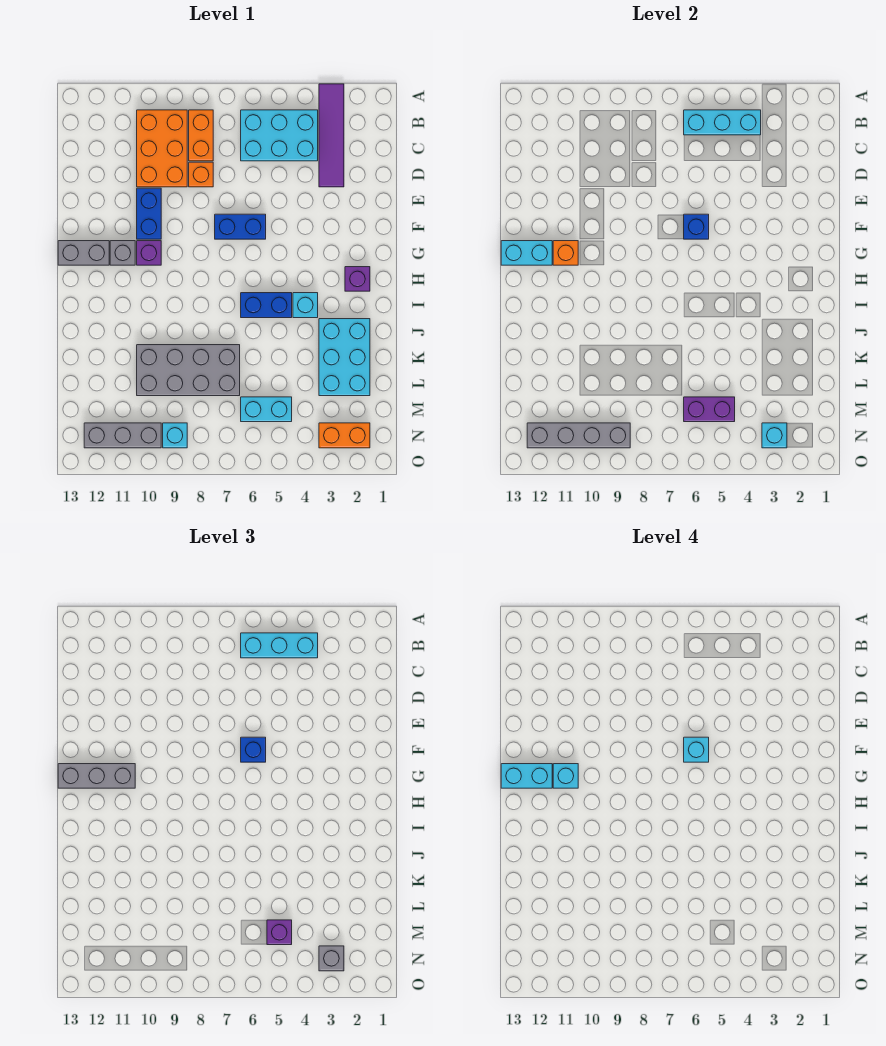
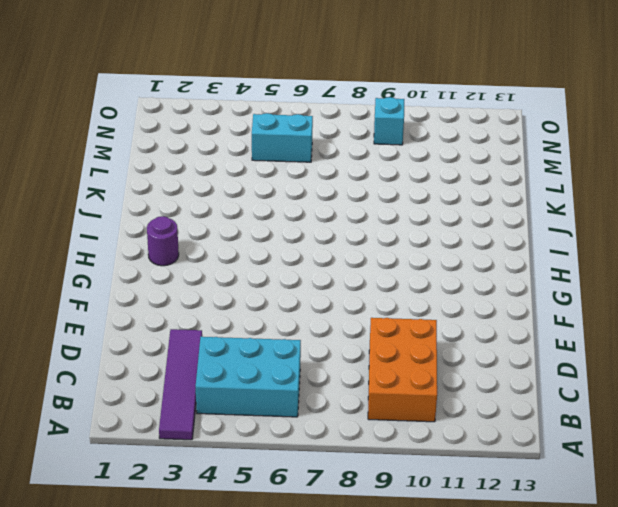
purple 1x1 round brick [147,216,179,266] -> purple 1x1 brick [345,267,370,291]
none -> orange 1x2 brick [189,110,213,161]
none -> orange 1x1 brick [189,162,213,187]
none -> blue 1x2 brick [137,188,161,239]
none -> blue 1x2 brick [215,214,266,239]

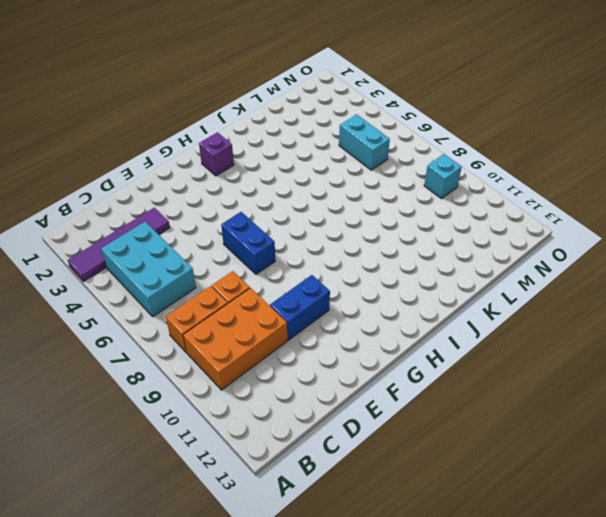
none -> purple 1x1 brick [137,241,161,265]
none -> grey 1x1 brick [110,241,135,265]
none -> grey 1x2 brick [58,241,109,265]
none -> cyan 1x1 brick [293,293,318,318]

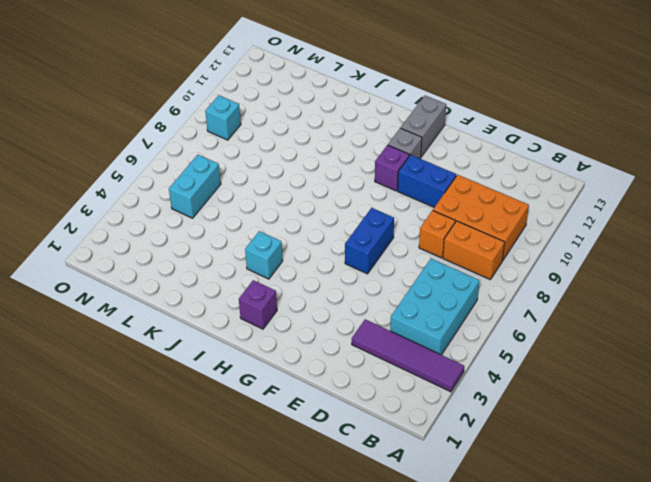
none -> blue 1x2 brick [241,293,292,318]
none -> cyan 2x3 brick [319,319,370,396]
none -> grey 2x4 brick [137,345,240,396]
none -> orange 1x2 brick [319,423,370,448]

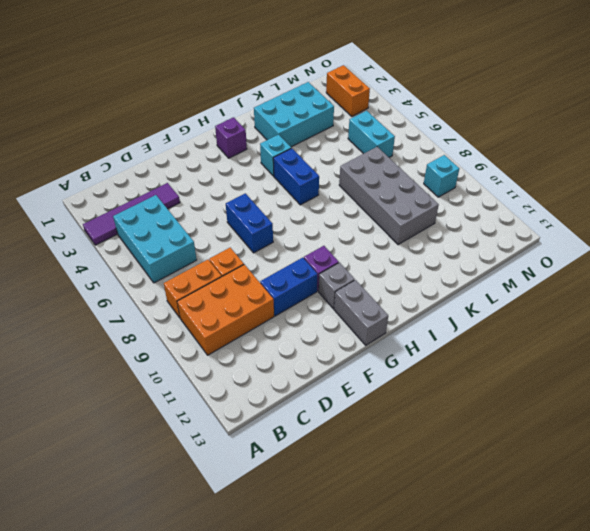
none -> grey 1x3 brick [84,423,161,448]
none -> cyan 1x3 brick [684,110,761,135]
none -> blue 1x1 brick [684,214,709,239]
none -> orange 1x1 brick [553,241,578,265]

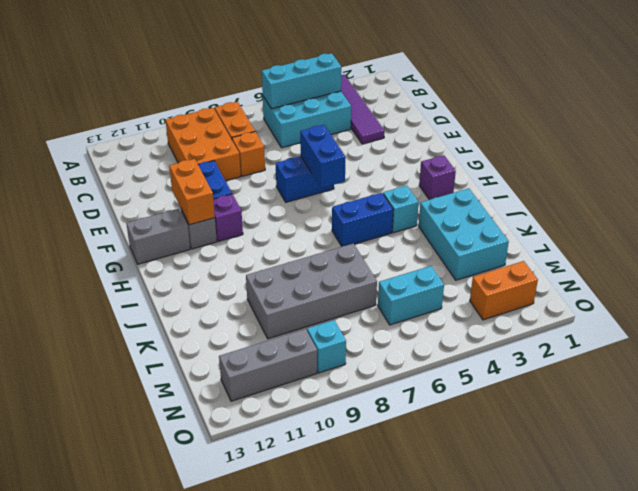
blue 1x2 brick [300,125,346,188] -> blue 1x1 brick [684,214,709,239]
orange 1x2 brick [169,159,215,225] -> orange 1x1 brick [553,241,578,265]
none -> cyan 1x2 brick [501,241,552,265]
none -> purple 1x2 brick [684,397,735,422]
none -> cyan 1x1 brick [762,423,787,448]
none -> grey 1x4 brick [527,423,630,448]

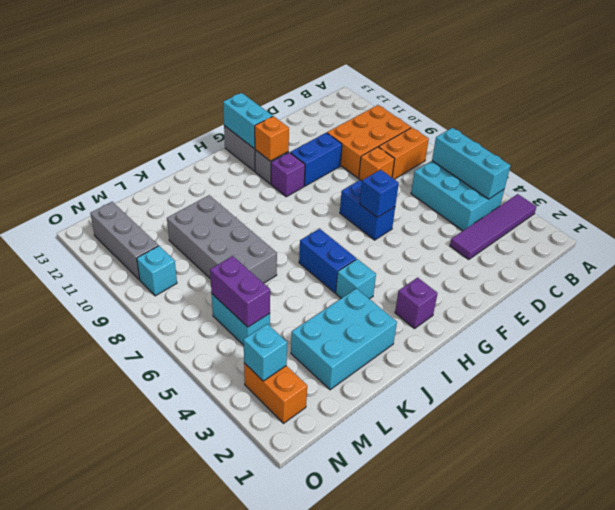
none -> grey 1x4 brick [527,423,630,448]
none -> cyan 1x3 brick [241,633,318,658]
none -> blue 1x1 brick [241,737,266,762]
none -> grey 1x3 brick [58,764,135,788]

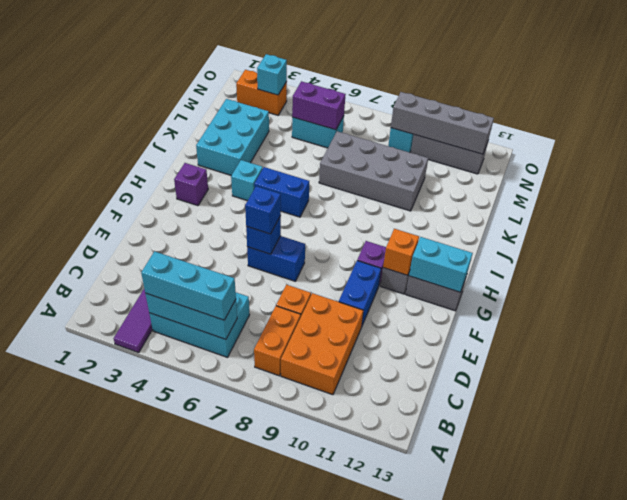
none -> grey 1x3 brick [58,764,135,788]
none -> purple 1x1 brick [267,920,292,945]
none -> grey 1x1 brick [319,946,344,971]
none -> cyan 1x1 brick [684,737,709,762]

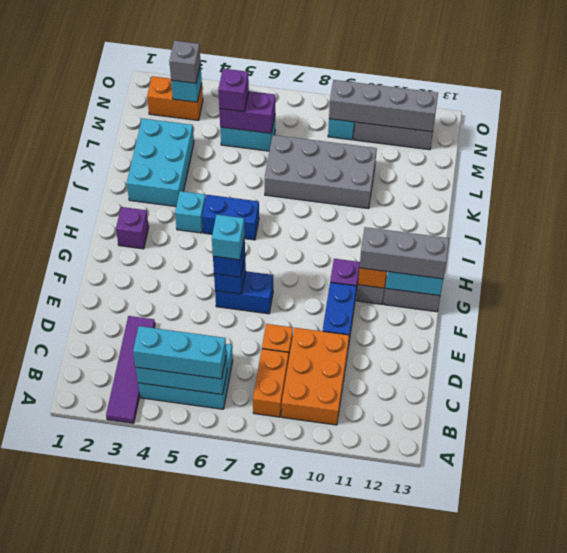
none -> cyan 1x1 brick [553,764,578,788]
none -> cyan 1x2 brick [501,764,552,788]

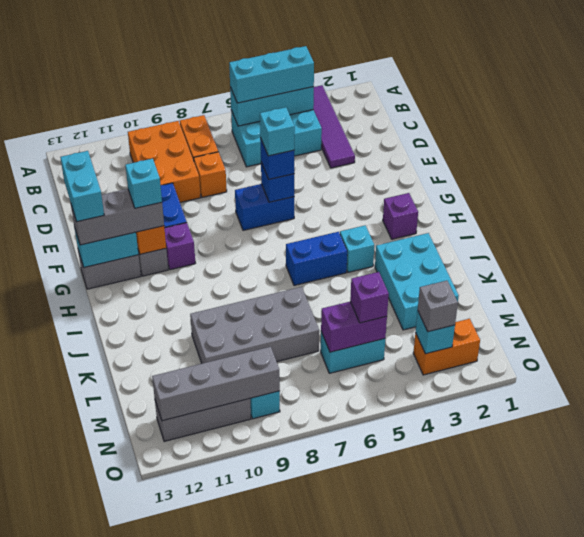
cyan 1x2 brick [60,151,104,222] -> cyan 1x2 brick turned to [501,764,552,788]

